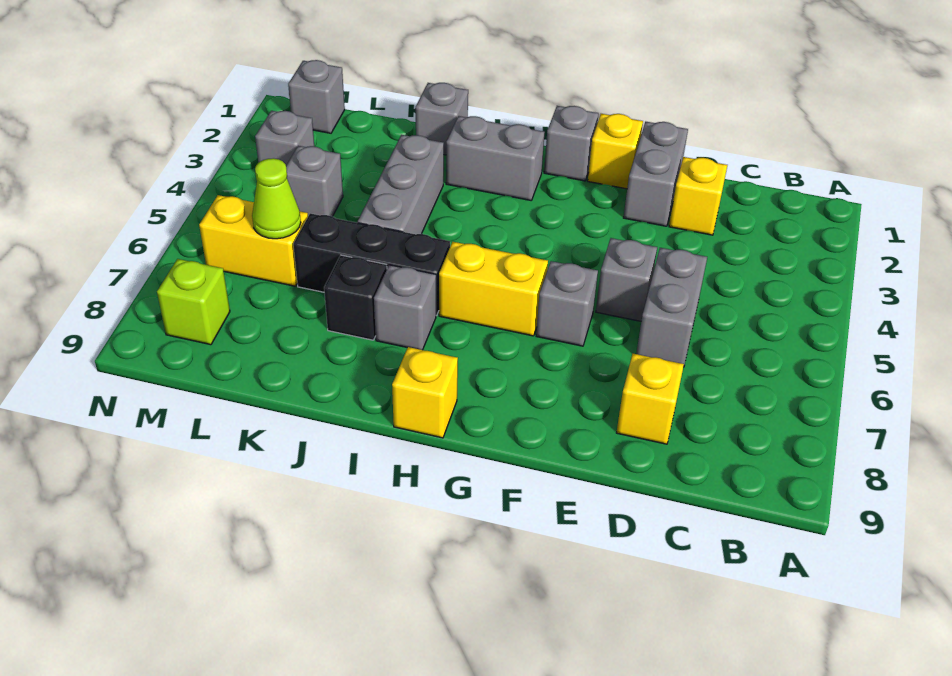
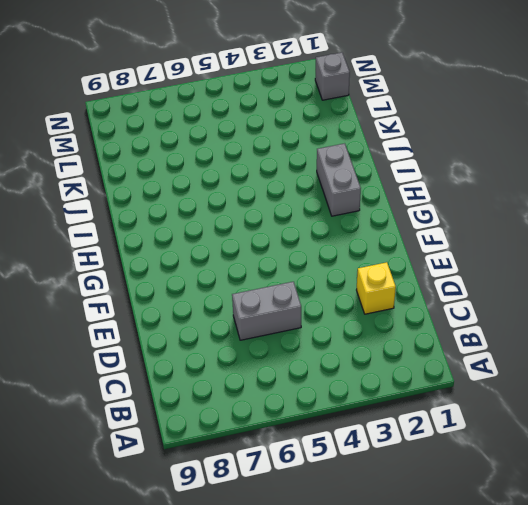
none -> yellow 1x1 brick [616,354,684,444]
none -> grey 1x2 brick [623,122,688,226]
none -> grey 1x1 brick [596,238,657,321]

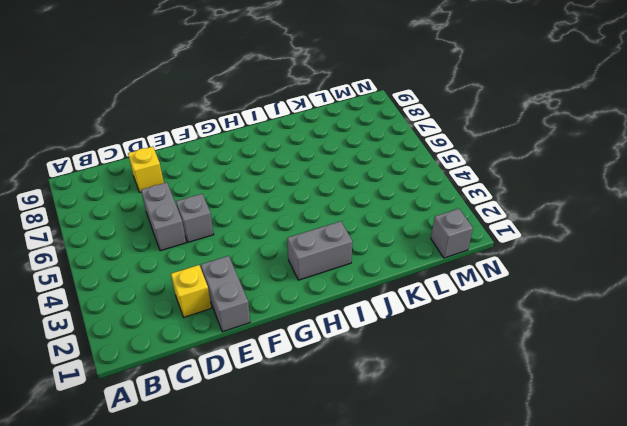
none -> yellow 1x1 brick [588,114,643,189]
none -> grey 1x1 brick [536,261,598,346]
none -> grey 1x1 brick [544,106,599,181]

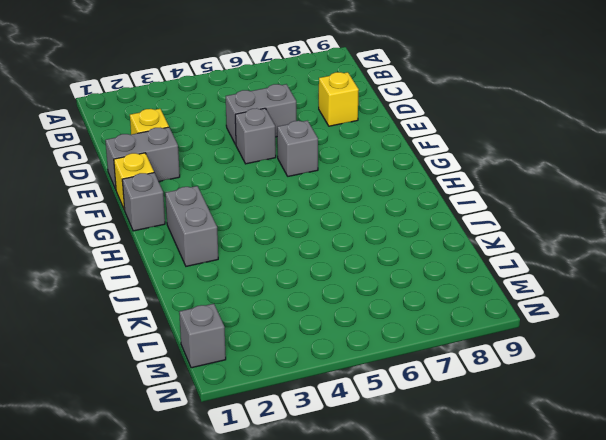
none -> yellow 1x2 brick [439,242,548,336]
none -> yellow 1x1 brick [392,347,458,438]
none -> black 1x3 brick [293,213,450,316]

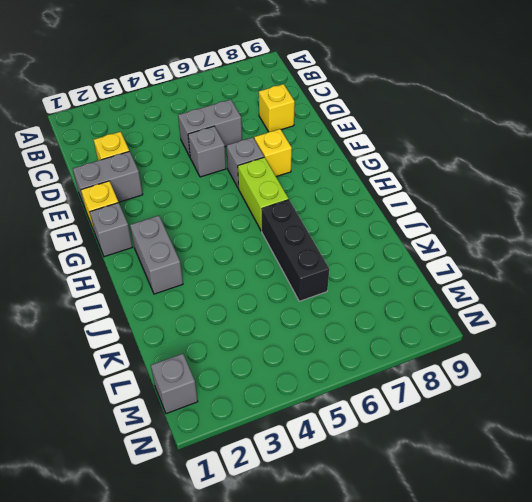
yellow 1x1 brick [254,129,292,177] -> yellow 1x1 brick moved to [392,347,458,438]
lime 1x2 brick [238,157,289,231] -> yellow 1x2 brick [439,242,548,336]
none -> grey 1x1 brick [374,265,436,350]
none -> grey 1x1 brick [416,83,468,155]
none -> grey 1x3 brick [358,135,444,234]

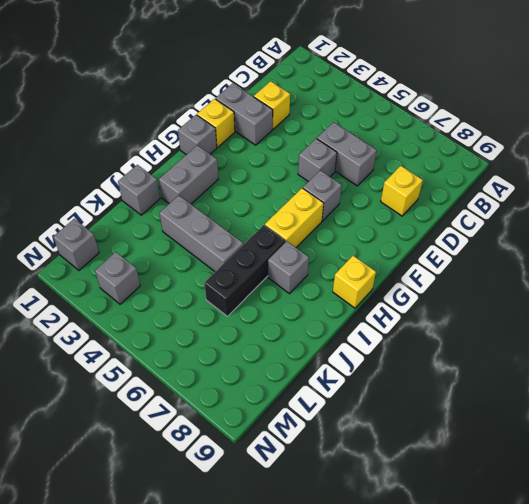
none -> black 1x1 brick [324,255,387,340]
none -> grey 1x1 brick [286,146,343,216]
none -> yellow 1x2 brick [199,195,308,286]

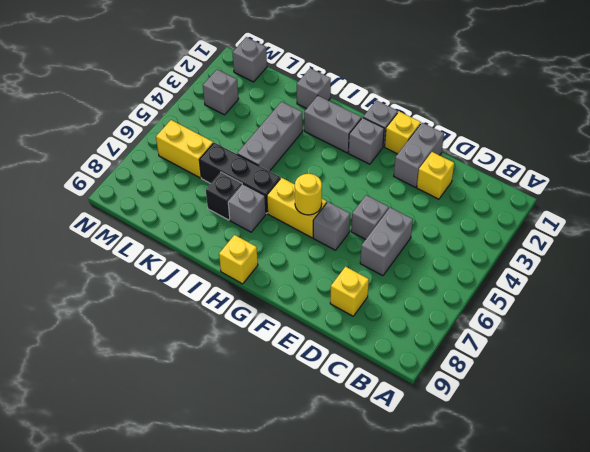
grey 1x1 brick [348,118,384,164] -> grey 1x1 brick moved to [286,146,343,216]
yellow 1x1 round brick [295,174,322,215] -> none
none -> lime 1x1 brick [157,259,230,345]
none -> lime 1x1 cone [252,158,301,239]

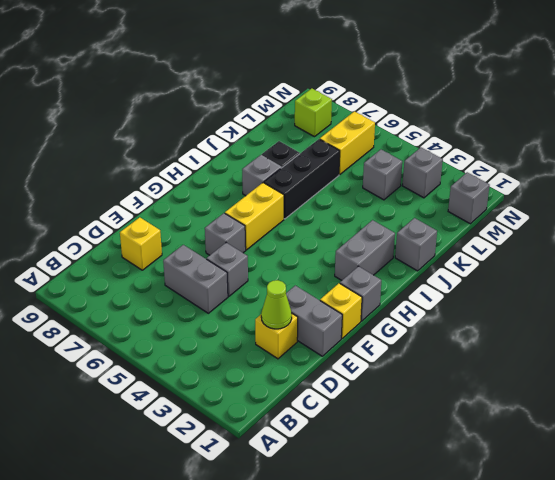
lime 1x1 cone [261,280,292,329] -> lime 1x1 cone moved to [252,158,301,239]
none -> yellow 1x1 brick [392,347,458,438]
none -> grey 1x3 brick [358,135,444,234]

